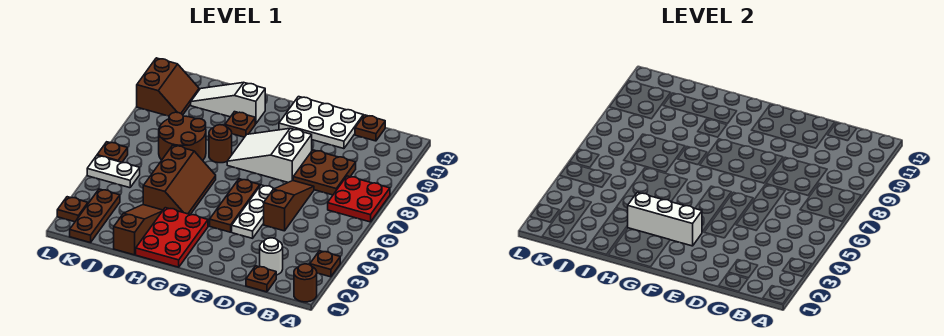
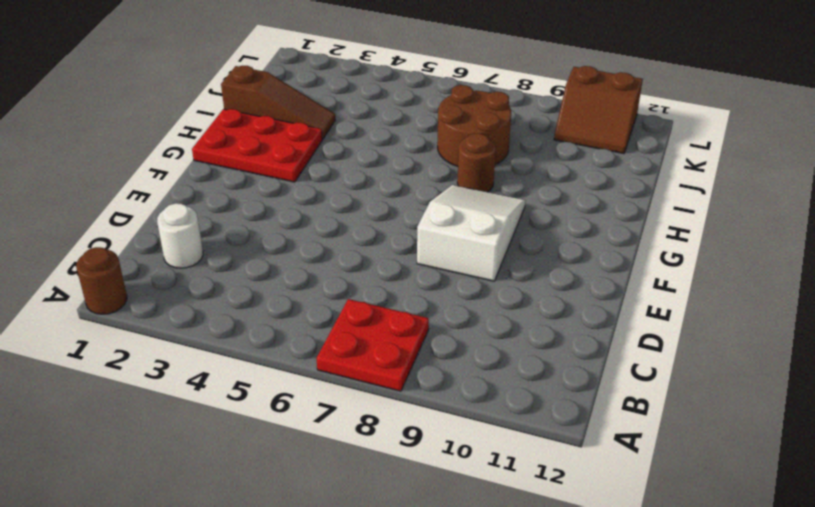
none -> brown 1x1 plate [310,251,340,277]
none -> brown 1x1 plate [246,266,276,292]
none -> brown 2x2 plate [293,150,356,195]

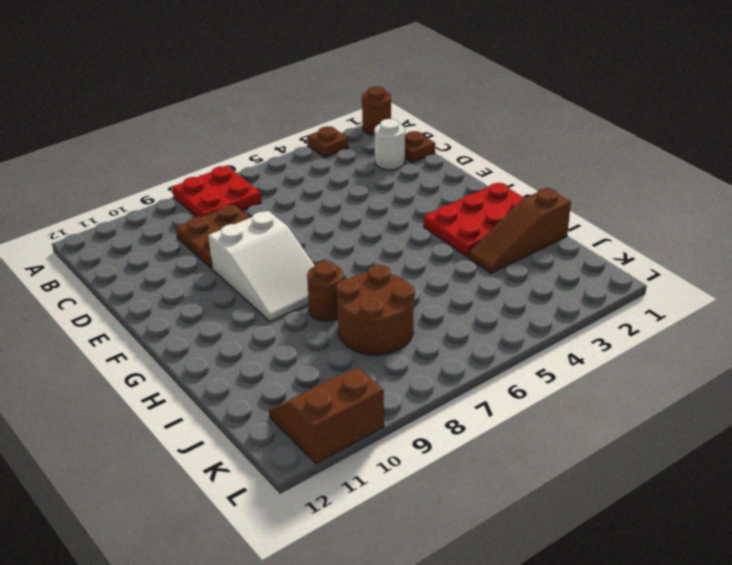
none -> brown 1x1 plate [355,115,385,141]
none -> brown 1x3 slope [264,180,314,231]
none -> white 2x3 plate [279,97,363,149]

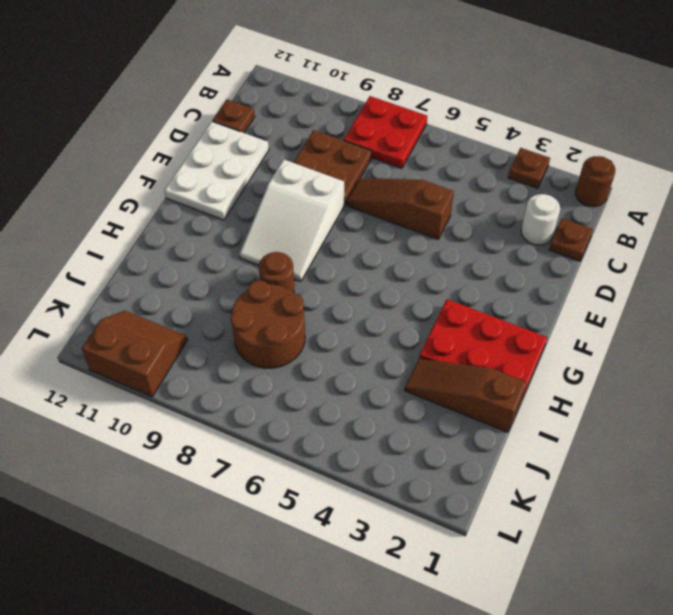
none -> white 1x3 plate [232,185,274,238]
none -> brown 1x3 plate [210,179,260,232]
none -> brown 2x3 slope [143,145,216,215]

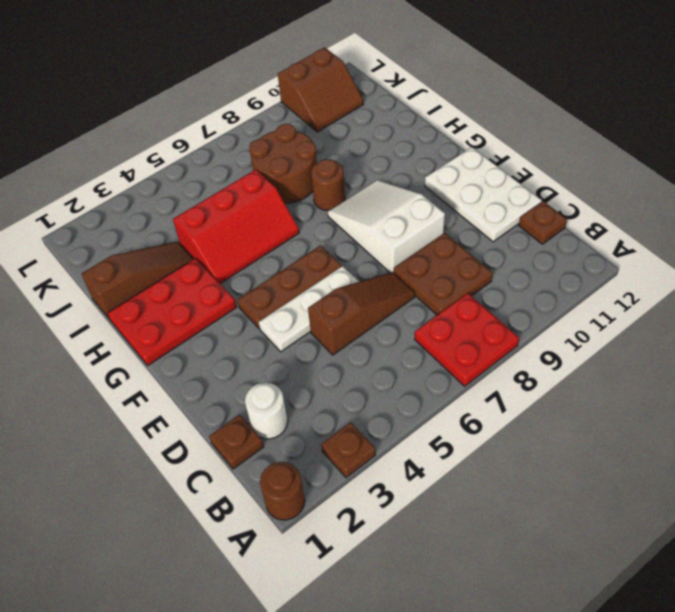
red 2x3 slope [173,170,299,284] -> brown 2x3 slope [143,145,216,215]
none -> brown 1x1 plate [225,112,255,137]
none -> white 1x3 slope [191,83,265,124]
none -> brown 1x3 plate [70,189,120,243]

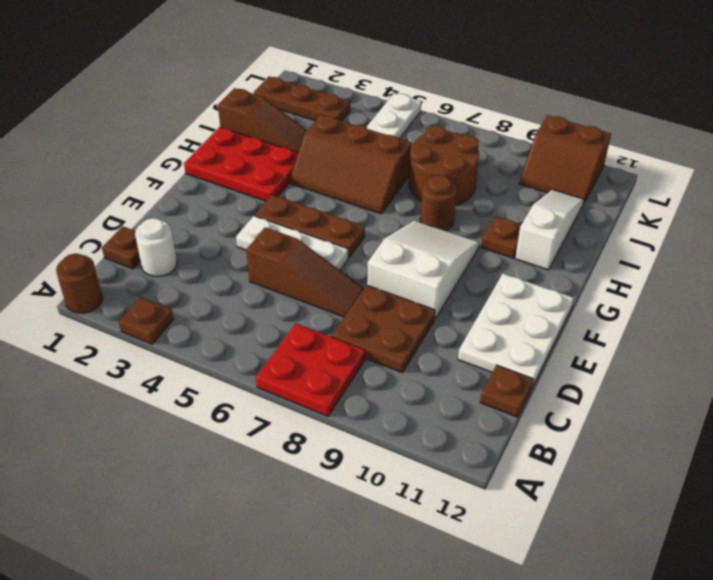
none -> brown 1x1 plate [57,197,88,222]
none -> brown 1x1 plate [97,142,128,162]
none -> white 1x3 brick [628,192,702,246]

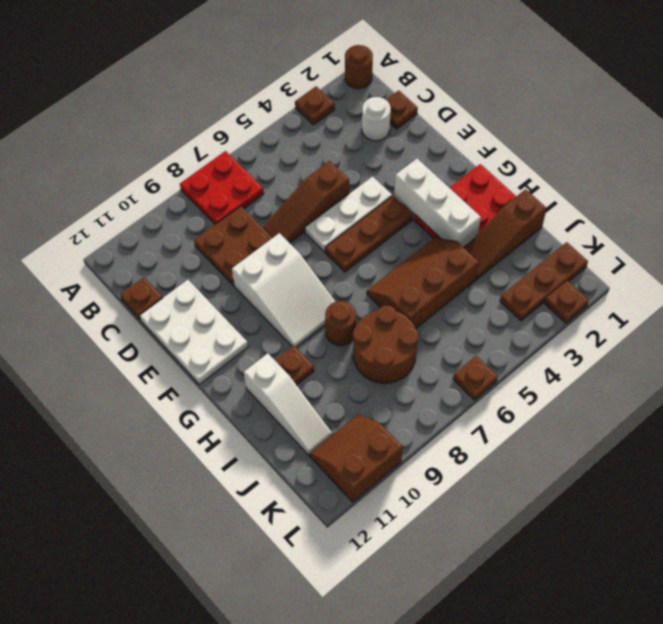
none -> white 1x2 plate [87,156,140,188]

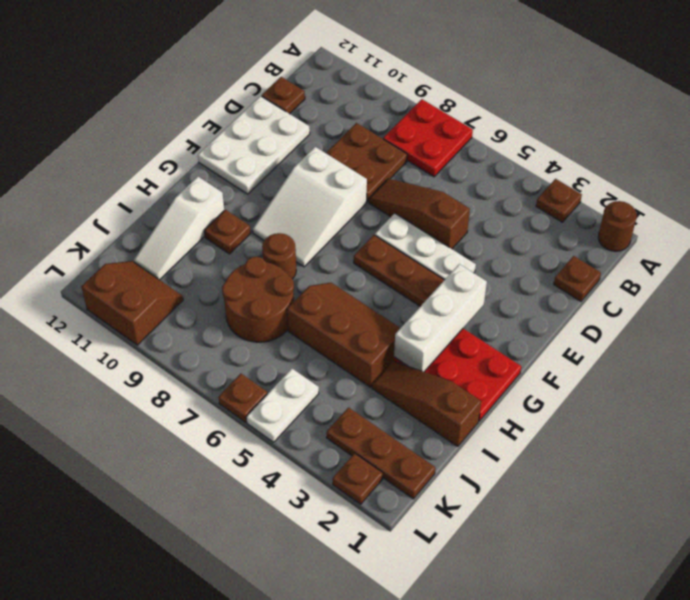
none -> white 1x1 round brick [260,238,283,275]

